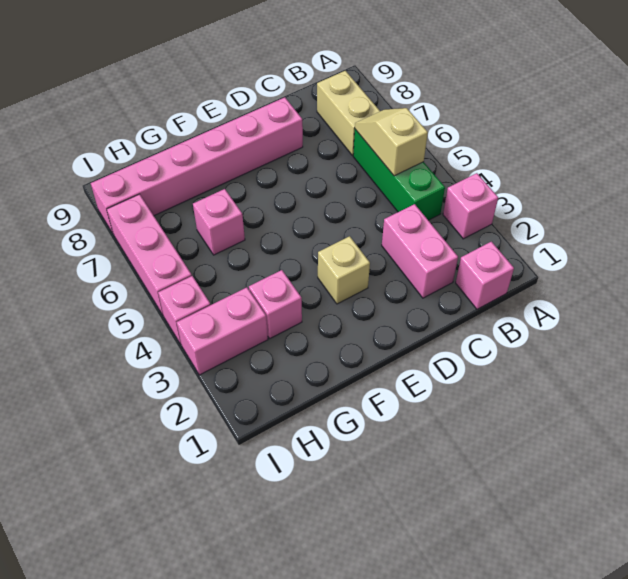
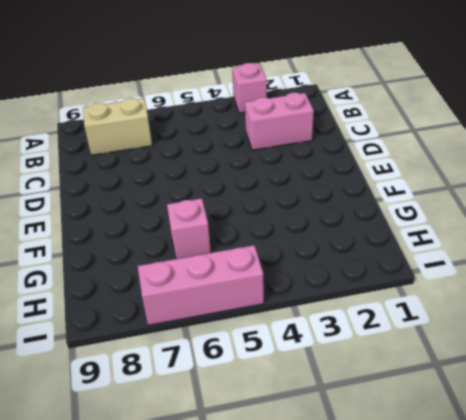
none -> pink 1x1 brick [456,242,514,309]
none -> green 1x3 brick [353,129,445,220]
none -> pink 1x6 brick [91,97,303,233]

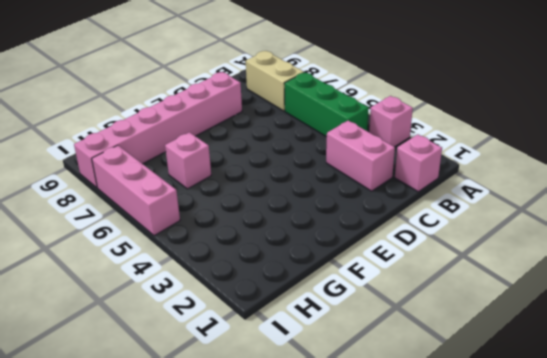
none -> tan 1x1 brick [318,236,370,304]
none -> pink 1x1 brick [249,270,302,338]
none -> pink 1x2 brick [177,287,268,375]

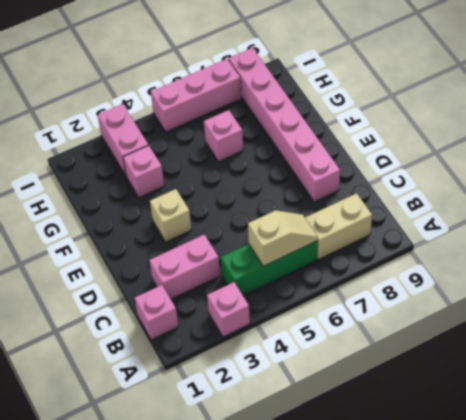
none -> pink 1x1 brick [158,276,210,344]

